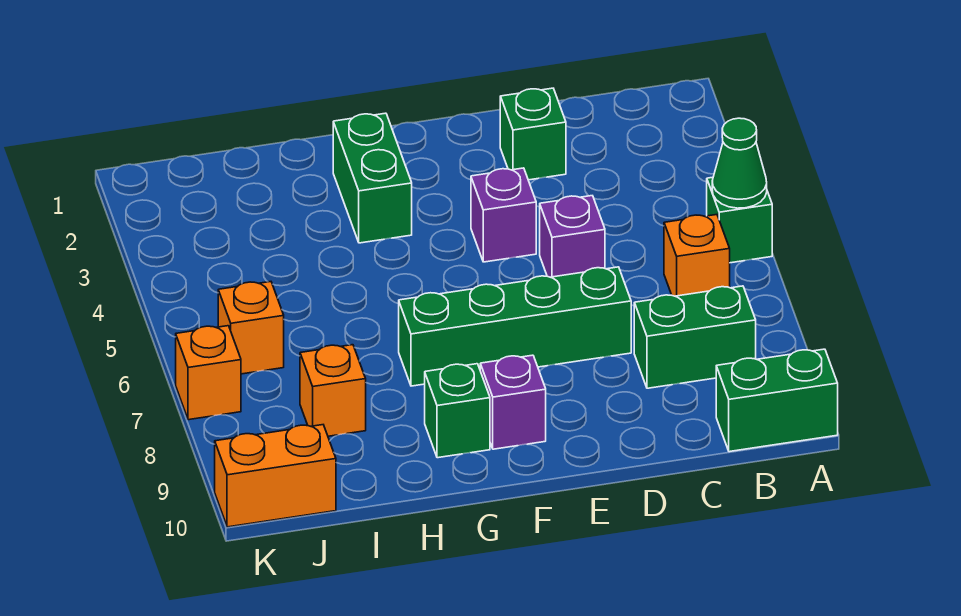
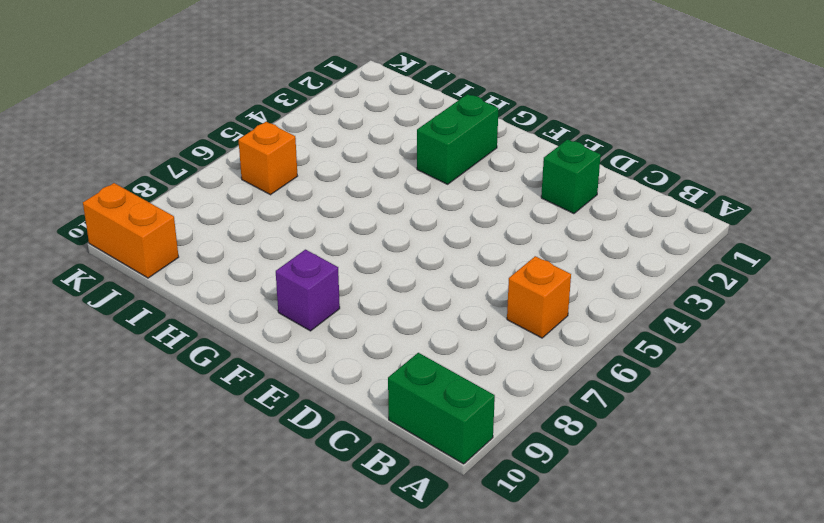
none -> green 1x1 brick [707,177,772,263]
none -> green 1x2 brick [634,286,756,388]
none -> purple 1x1 brick [540,196,605,277]

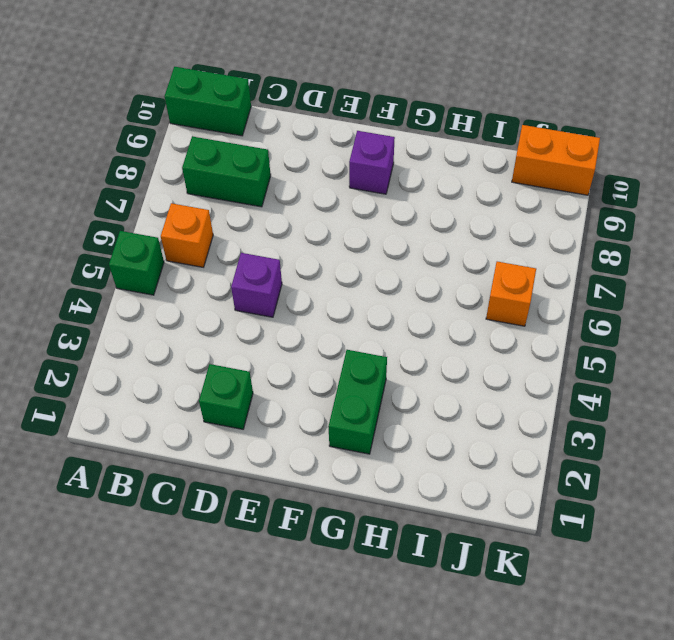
none -> green 1x4 brick [399,267,631,386]
none -> purple 1x1 brick [471,168,536,262]
none -> green 1x1 brick [425,364,490,458]

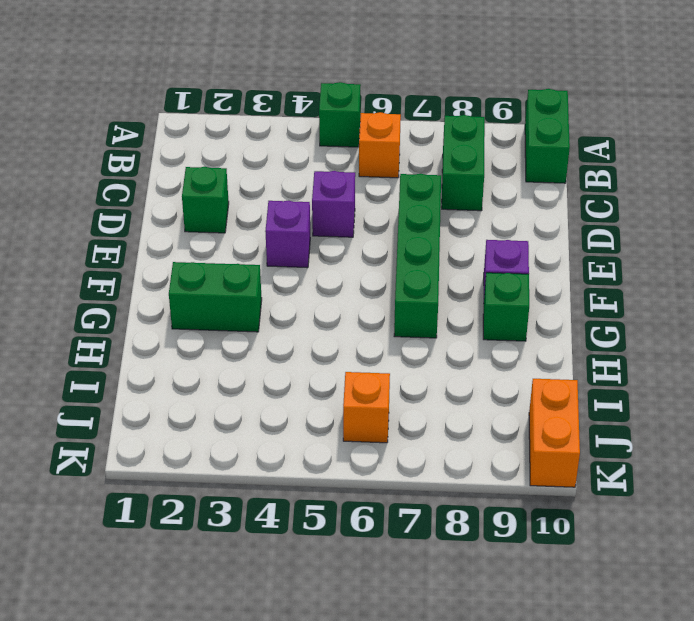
none -> orange 1x1 brick [300,345,366,436]
none -> orange 1x1 brick [176,326,241,420]
none -> green 1x1 cone [712,118,767,208]

